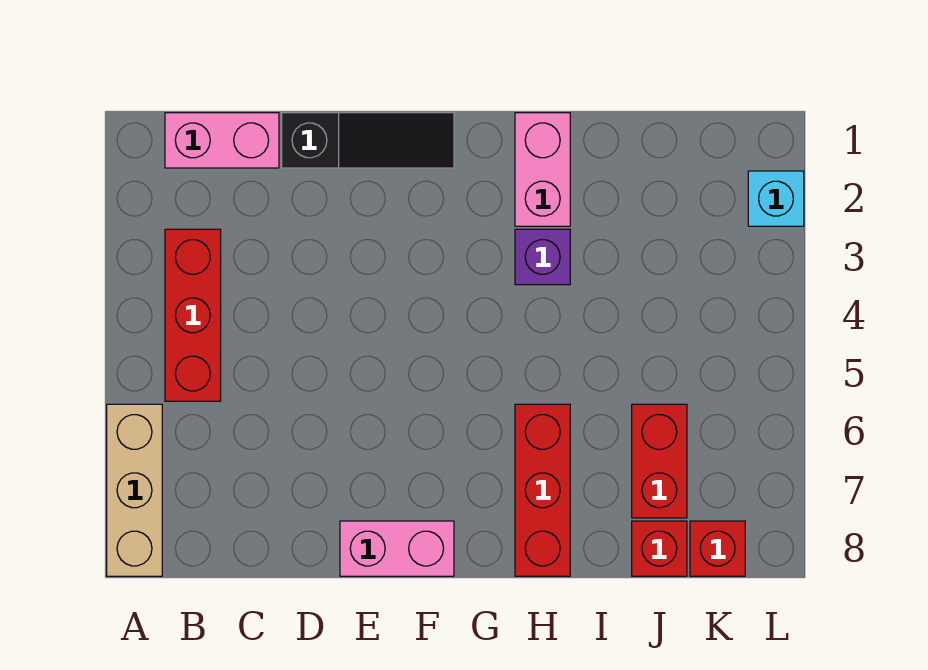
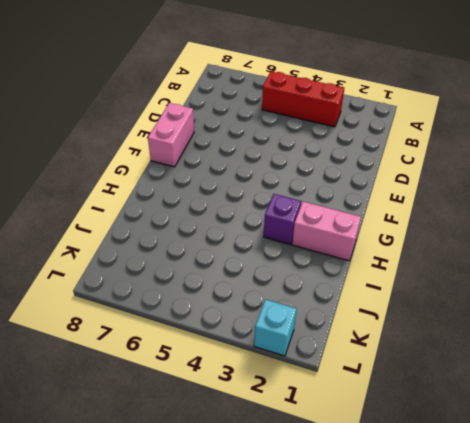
none -> tan 1x3 brick [107,404,162,576]
none -> pink 1x2 brick [165,113,279,168]
none -> black 1x3 slope [282,113,454,168]

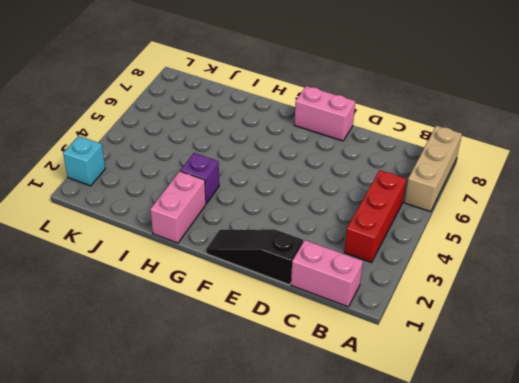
none -> red 1x3 brick [515,404,570,576]
none -> red 1x2 brick [632,404,687,518]
none -> red 1x1 brick [632,521,687,576]

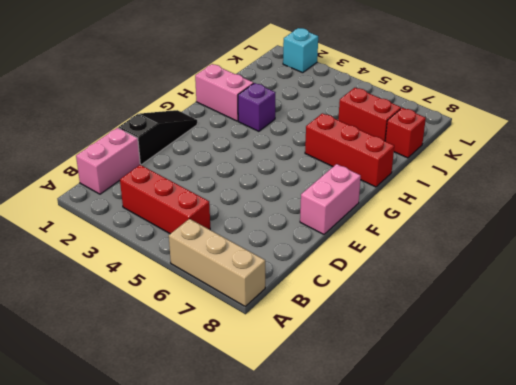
none -> red 1x1 brick [690,521,745,576]

